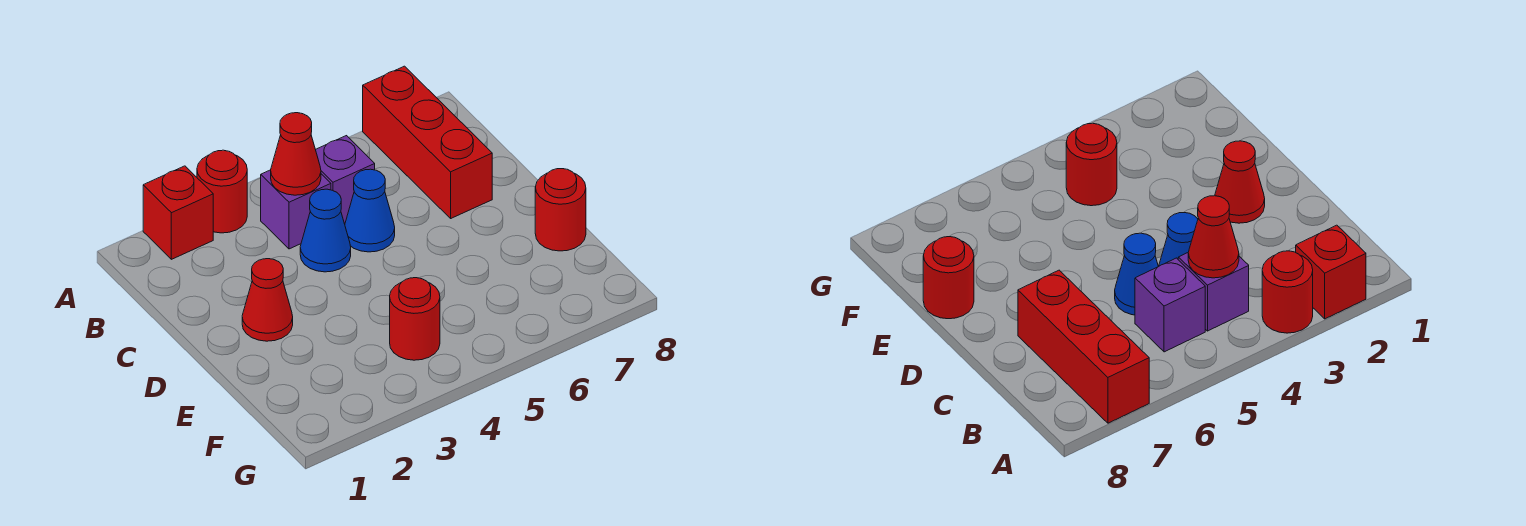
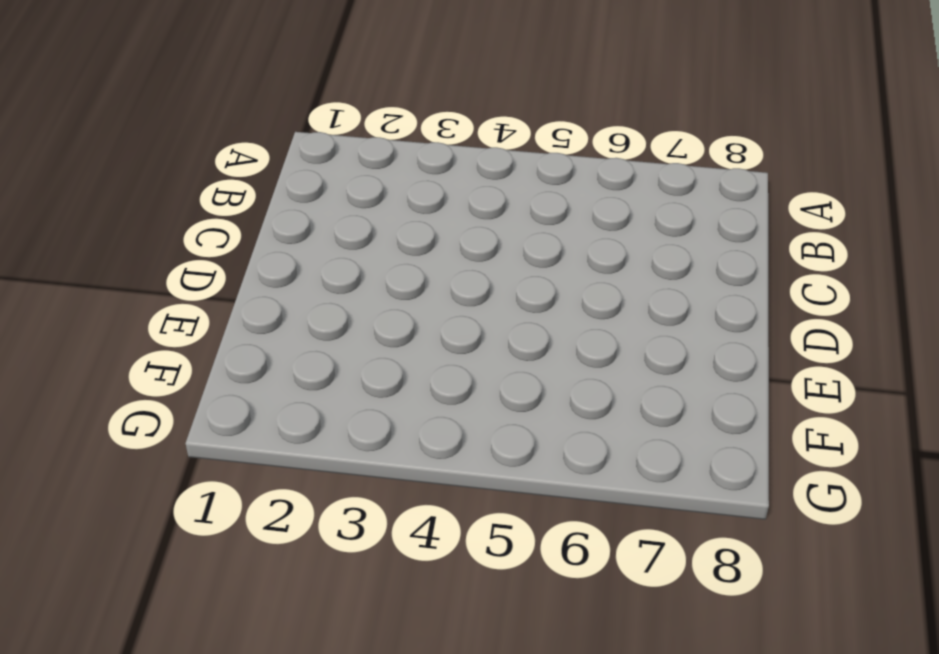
none -> red 1x1 brick [143,166,213,259]
none -> red 1x1 round brick [197,150,247,233]

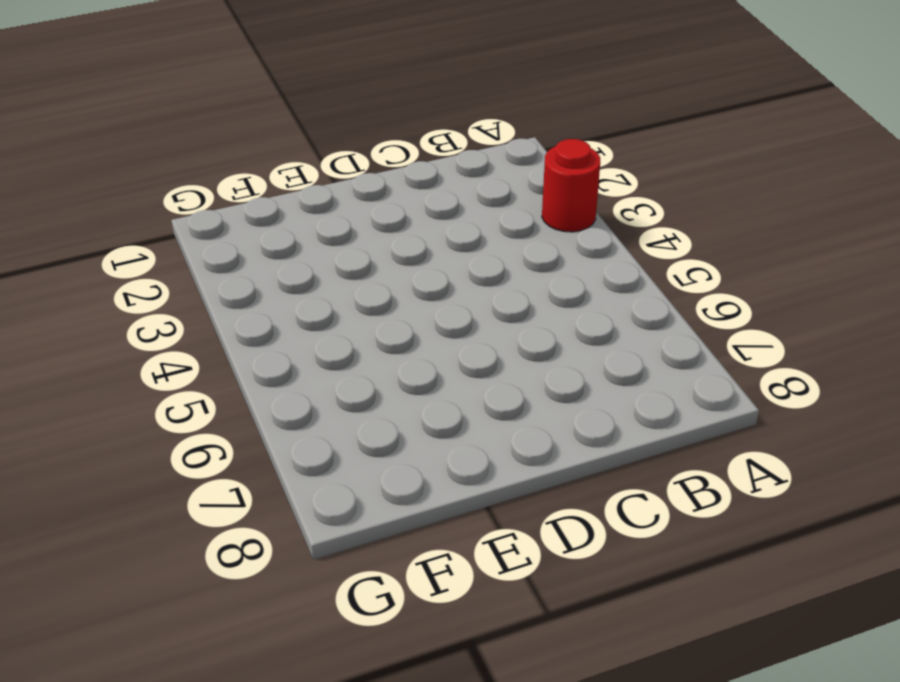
none -> red 1x1 brick [143,166,213,259]
none -> red 1x3 brick [363,66,492,218]

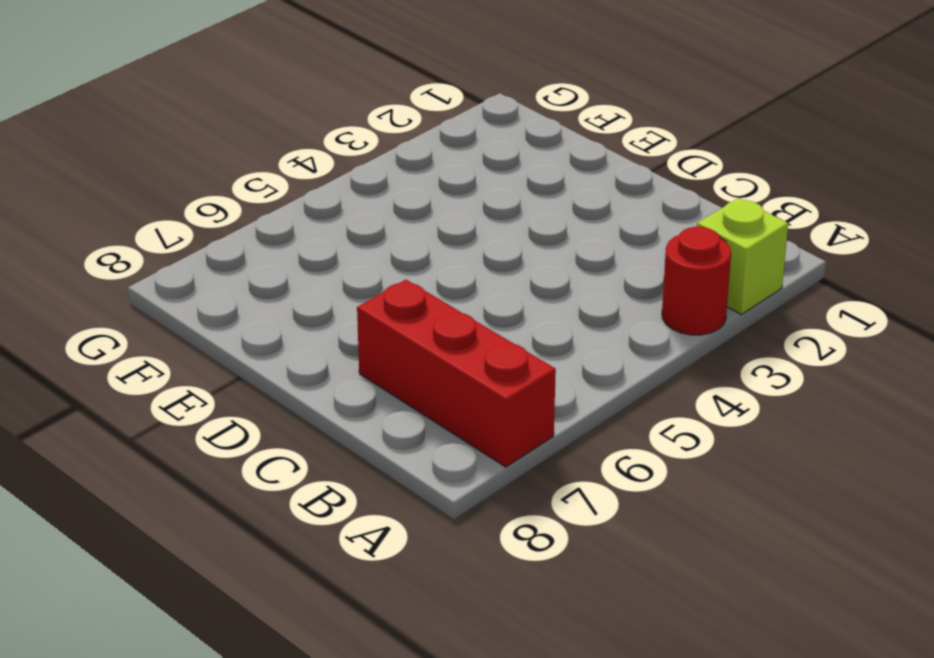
lime 1x1 brick [697,198,788,314] -> red 1x1 brick [143,166,213,259]
none -> purple 1x1 brick [261,170,331,249]
none -> purple 1x1 brick [316,136,375,224]

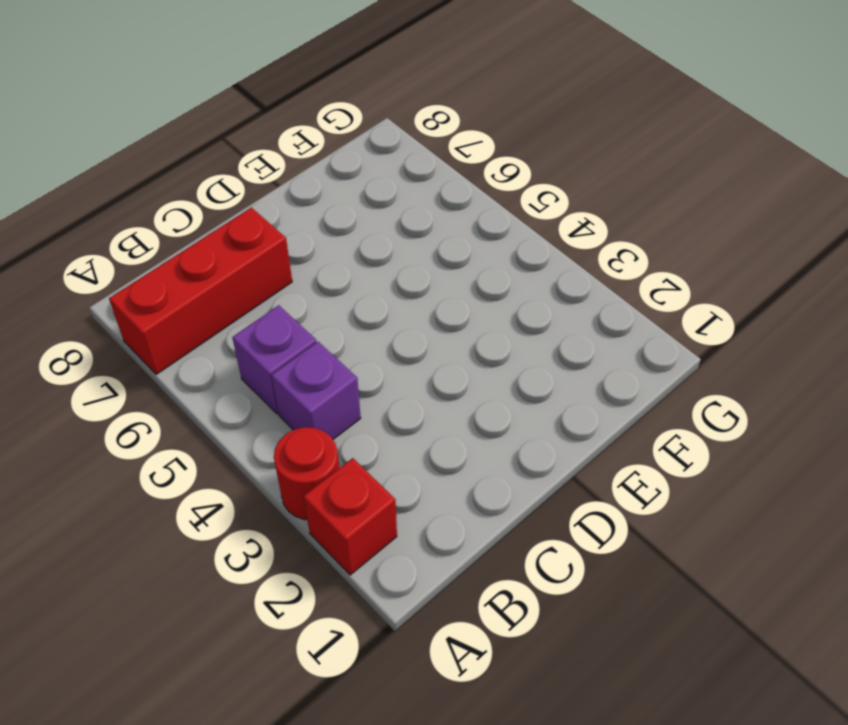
none -> blue 1x1 cone [300,189,351,272]
none -> blue 1x1 cone [345,169,395,252]

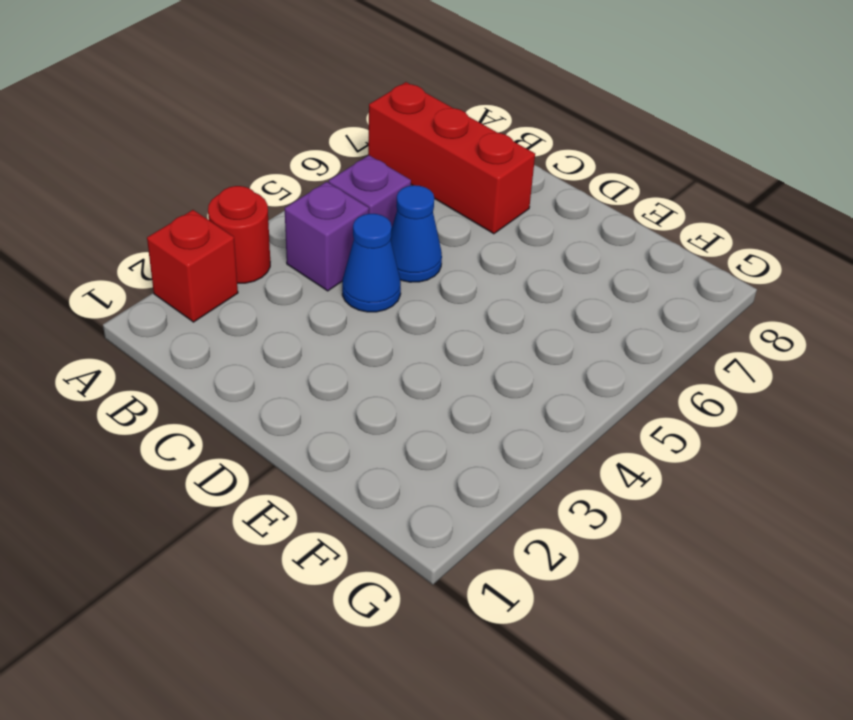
none -> red 1x1 cone [242,259,293,341]
none -> red 1x1 round brick [535,169,586,251]

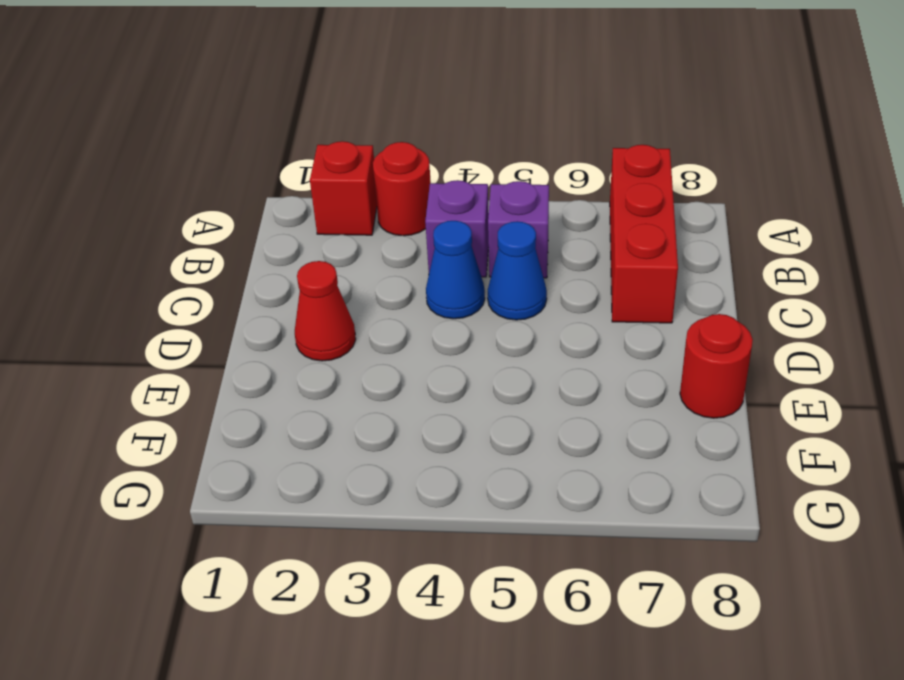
none -> red 1x1 round brick [390,278,440,360]
none -> red 1x1 cone [271,113,321,195]

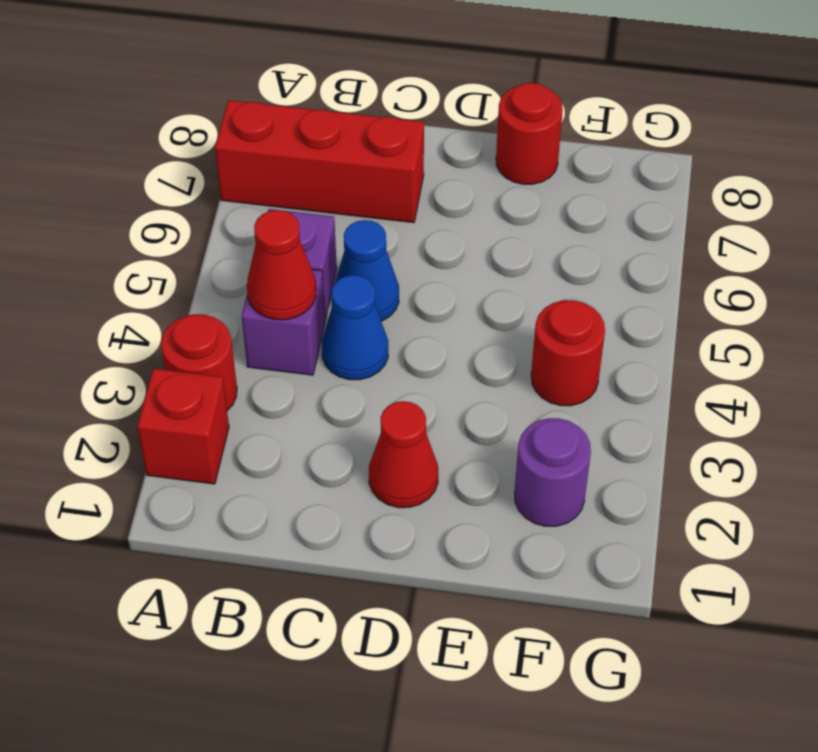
purple 1x1 round brick [515,418,591,526] -> none

